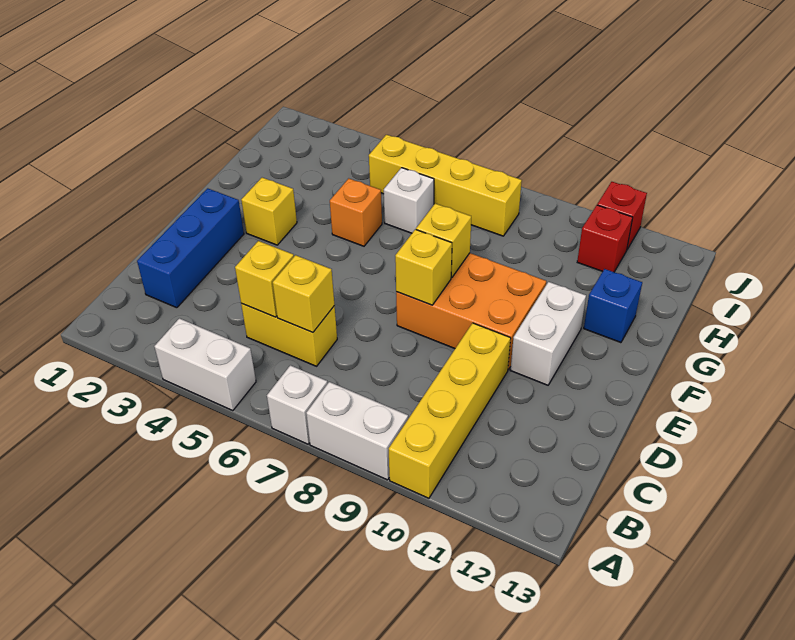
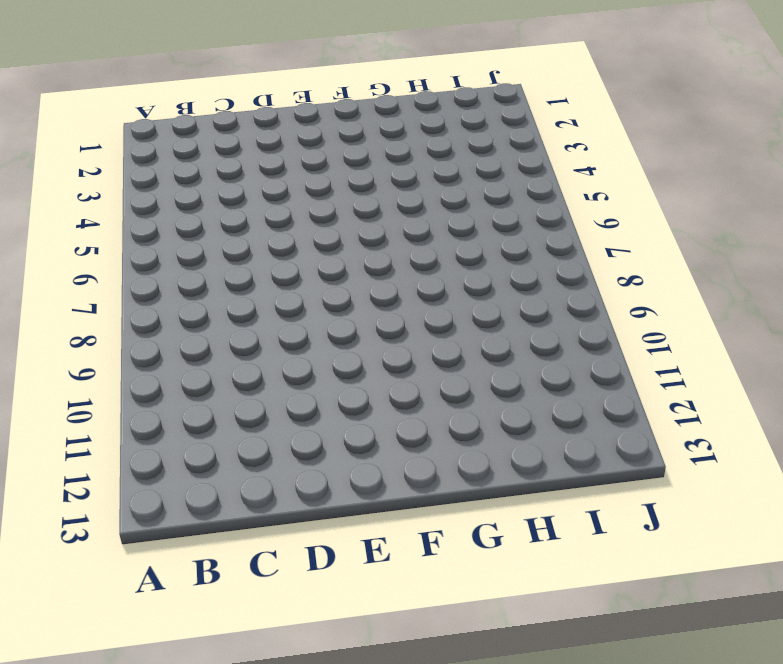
none -> white 1x2 brick [154,318,256,411]
none -> white 1x1 brick [267,365,328,444]
none -> white 1x2 brick [306,382,408,480]

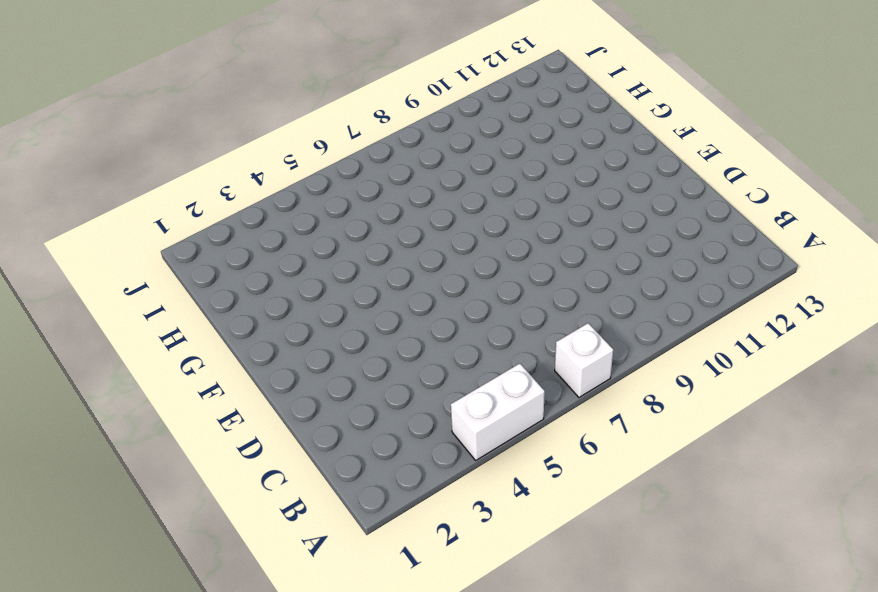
none -> white 1x2 brick [306,382,408,480]
none -> yellow 1x4 brick [389,323,511,498]
none -> blue 1x3 brick [137,188,244,308]

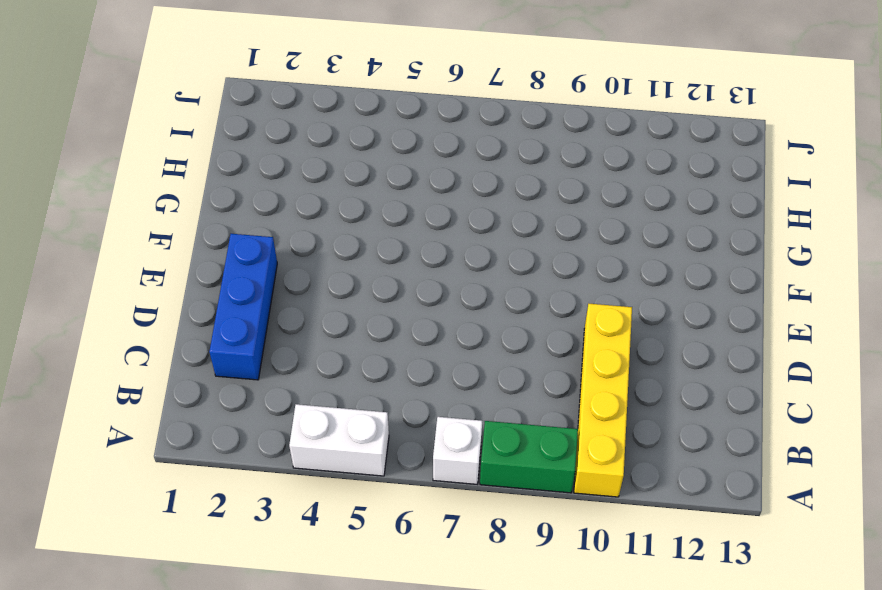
green 1x2 brick [480,421,578,493] -> white 1x2 brick [306,382,408,480]
none -> yellow 1x2 brick [241,303,337,366]
none -> orange 2x3 brick [396,253,546,370]
none -> white 1x2 brick [510,282,586,385]

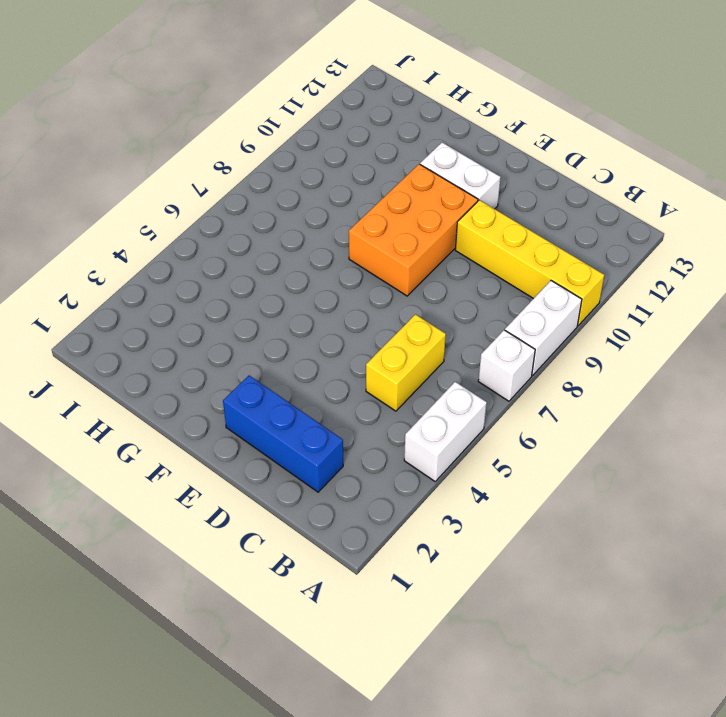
none -> yellow 1x1 brick [241,178,297,245]
none -> orange 1x1 brick [330,178,382,246]
none -> blue 1x1 brick [584,269,642,343]

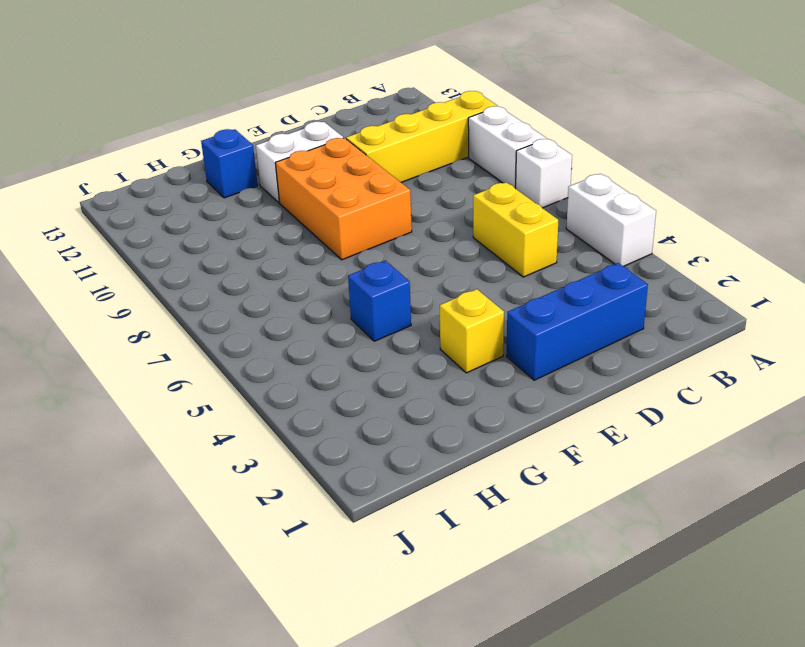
blue 1x1 brick [348,260,411,341] -> orange 1x1 brick [330,178,382,246]
none -> white 1x1 brick [384,168,434,233]
none -> yellow 1x4 brick [369,135,522,236]
none -> red 1x1 brick [577,205,633,272]

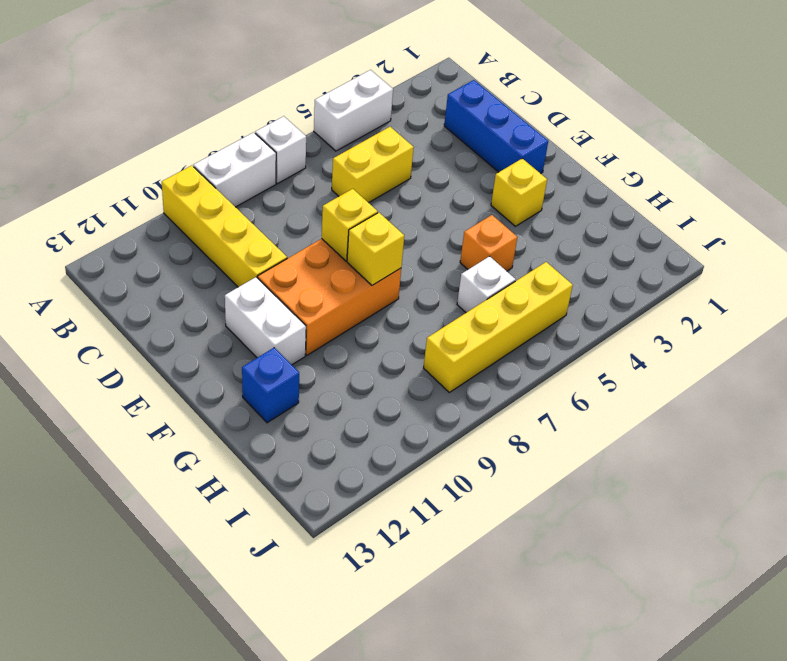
none -> red 1x1 brick [577,205,633,272]
none -> red 1x1 brick [597,182,647,249]
none -> yellow 1x1 brick [235,241,294,317]

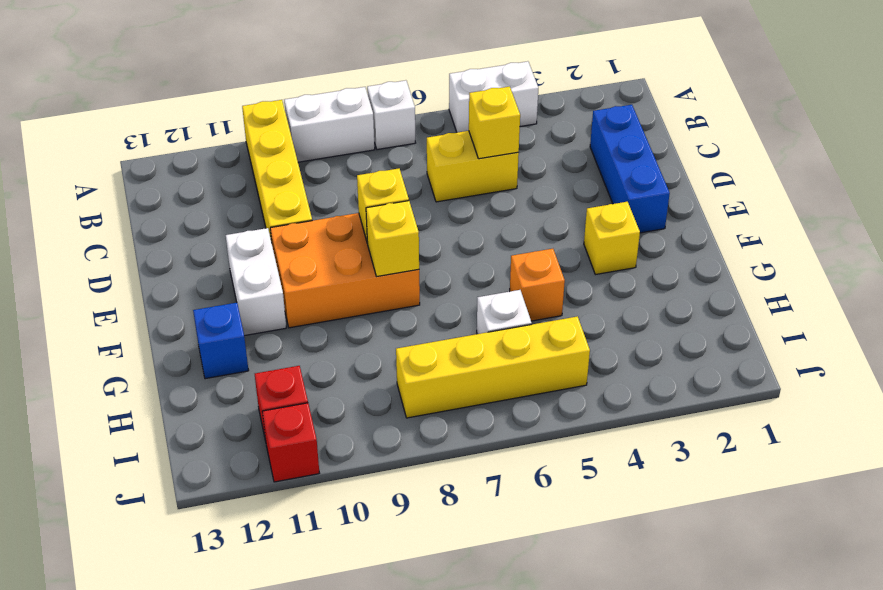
none -> yellow 1x1 brick [273,255,334,333]

